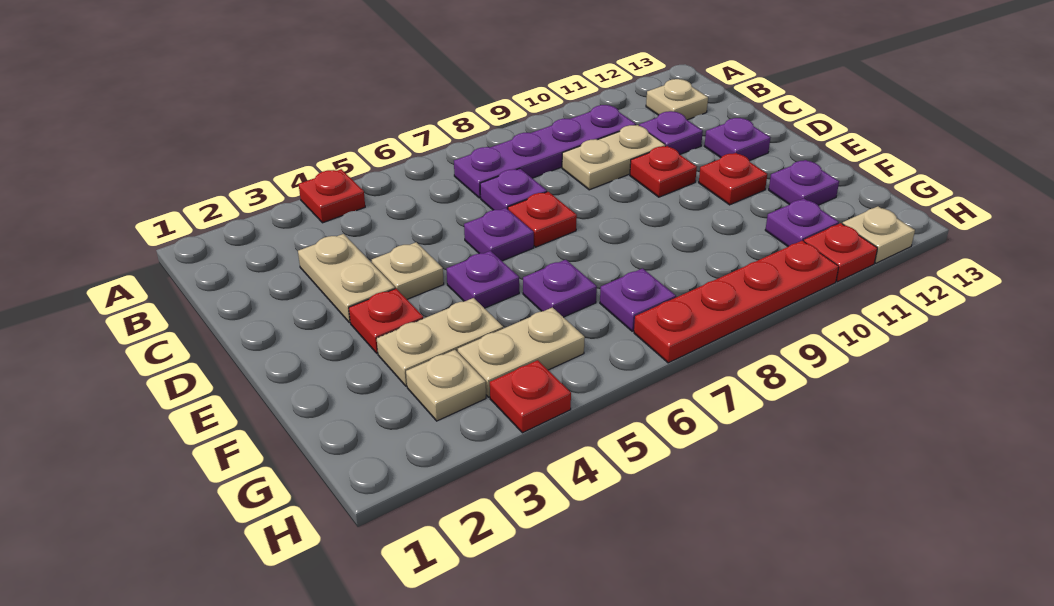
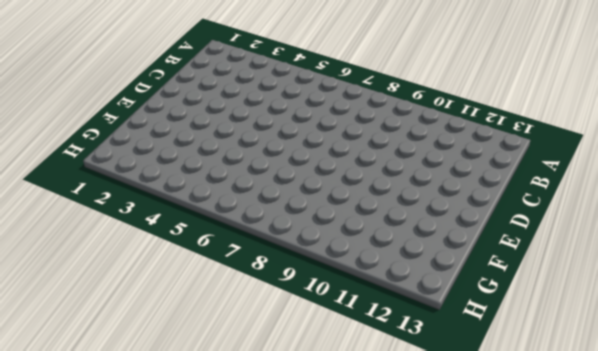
none -> red 1x1 plate [299,169,365,223]
none -> purple 1x4 plate [454,105,636,198]
none -> tan 1x1 plate [646,79,708,120]

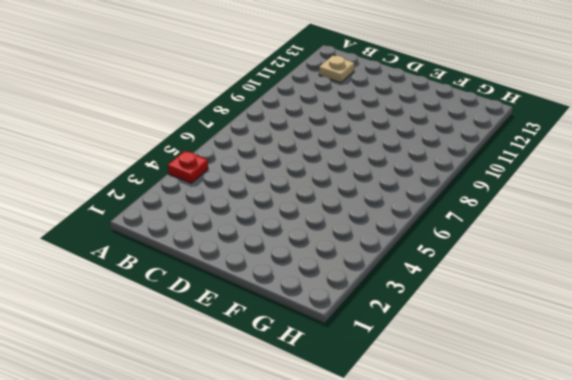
none -> purple 1x4 plate [454,105,636,198]
none -> tan 1x2 plate [298,234,395,323]
none -> purple 1x1 plate [480,169,547,210]

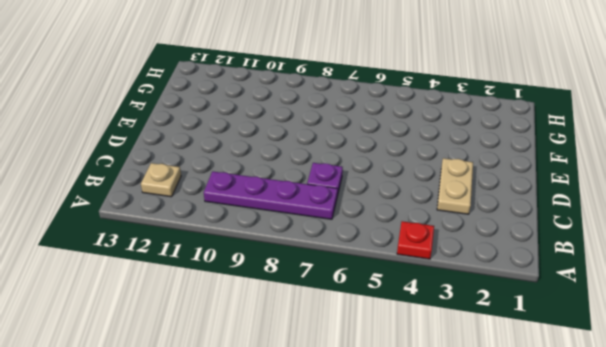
none -> tan 1x2 plate [562,125,666,190]
none -> purple 1x1 plate [639,111,703,154]
none -> tan 1x1 plate [372,242,444,299]

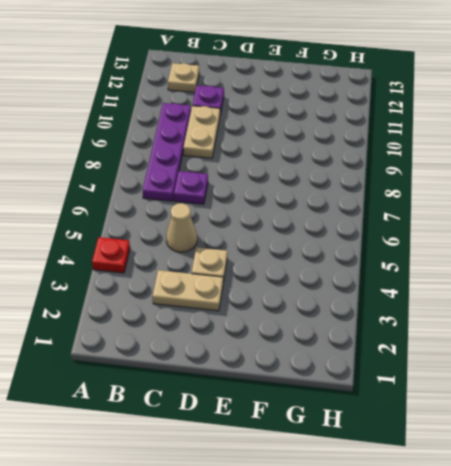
tan 1x1 cone [166,203,197,252] -> none
none -> purple 1x1 plate [464,208,534,261]
none -> red 1x1 plate [508,192,577,247]
none -> red 1x1 plate [630,146,697,197]

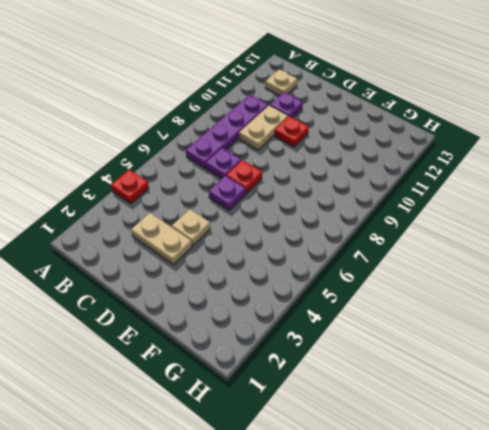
none -> purple 1x1 plate [704,118,770,161]
none -> red 1x1 plate [349,289,423,353]
none -> purple 1x1 plate [447,251,519,308]

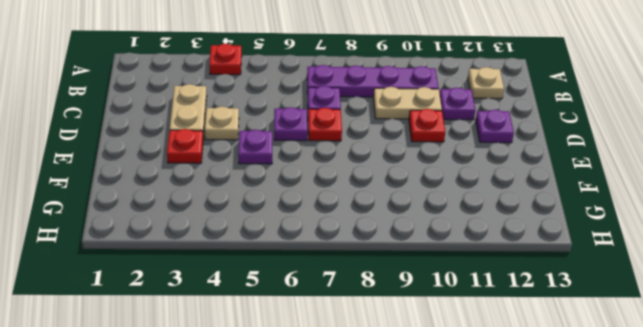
none -> red 1x1 plate [699,153,767,205]
none -> tan 1x2 plate [377,298,503,386]
none -> purple 1x1 plate [523,260,597,317]

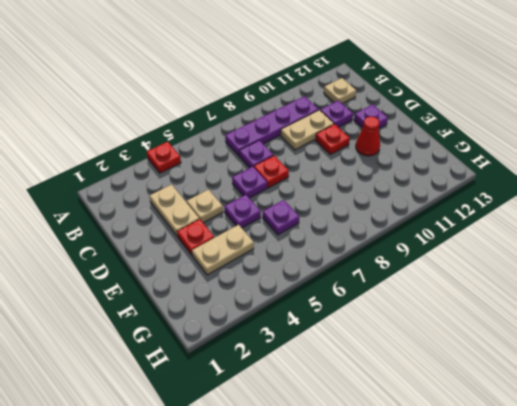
red 1x1 cone [356,116,380,156] -> red 1x1 plate [699,153,767,205]
none -> purple 1x1 plate [769,160,839,205]
none -> tan 1x1 plate [406,350,486,421]
none -> tan 1x2 plate [458,307,585,397]

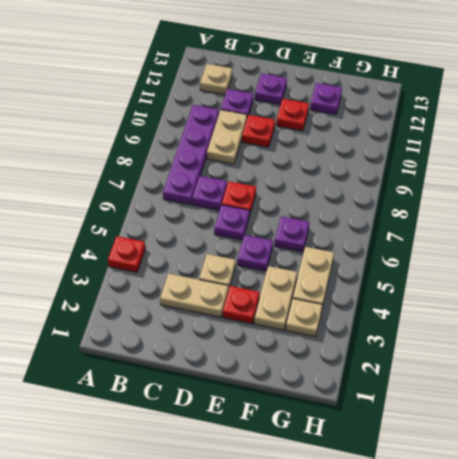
none -> purple 1x1 plate [600,268,676,331]
none -> purple 1x1 plate [765,199,839,246]
none -> red 1x1 plate [490,360,571,433]

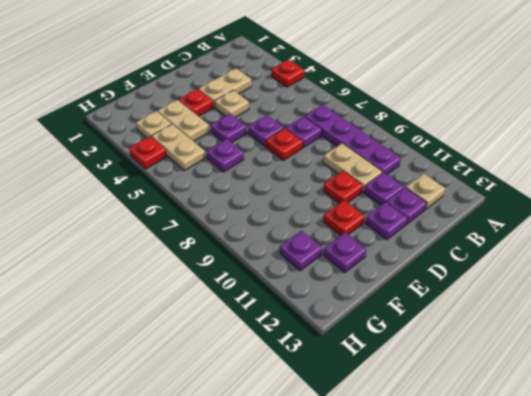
purple 1x1 plate [387,187,427,224] -> purple 1x1 plate moved to [600,268,676,331]
none -> red 1x4 plate [634,241,839,363]
none -> red 1x1 plate [804,223,878,282]
none -> tan 1x1 plate [842,206,915,263]

